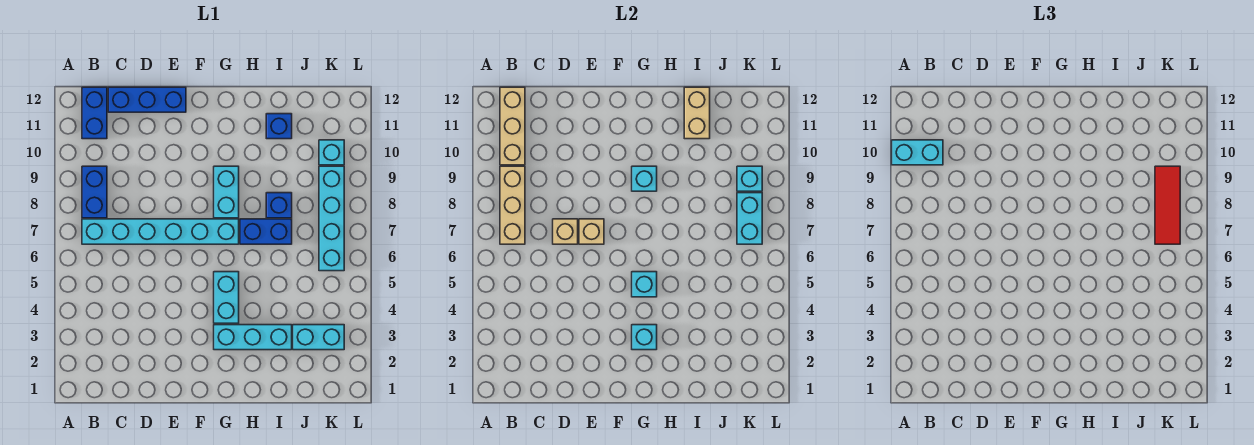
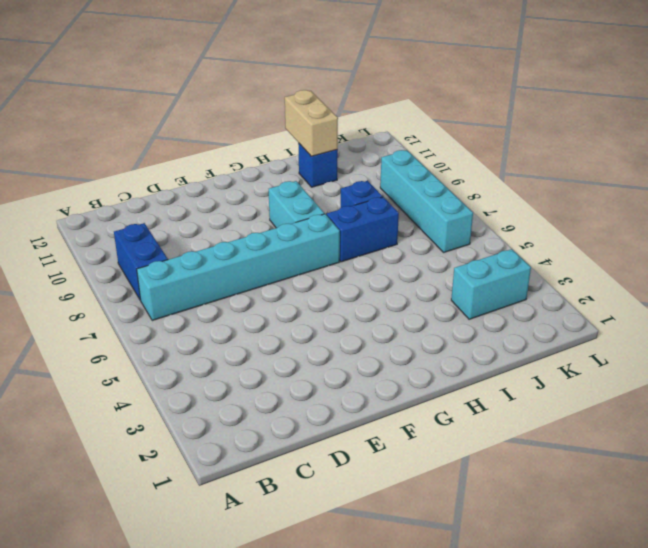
none -> blue 1x2 brick [82,87,107,139]
none -> blue 1x3 brick [108,87,186,112]
none -> cyan 1x3 brick [214,325,292,350]

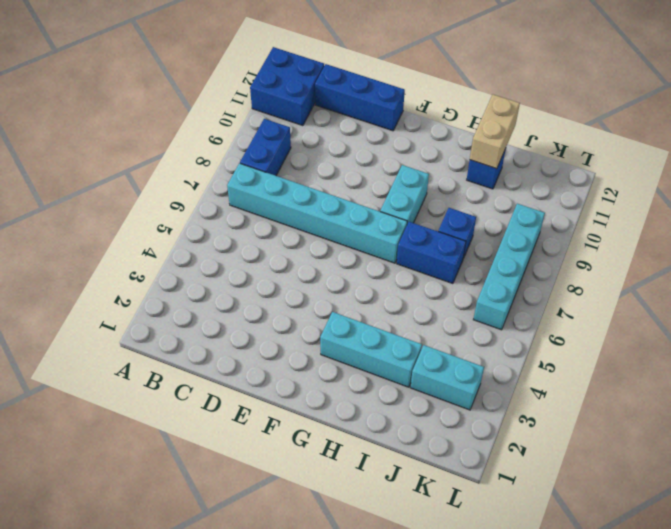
blue 2x2 brick [250,47,324,126] -> blue 1x2 brick [82,87,107,139]
none -> cyan 1x2 brick [214,272,239,323]
none -> cyan 1x1 brick [319,140,344,165]
none -> tan 1x3 brick [500,166,525,244]

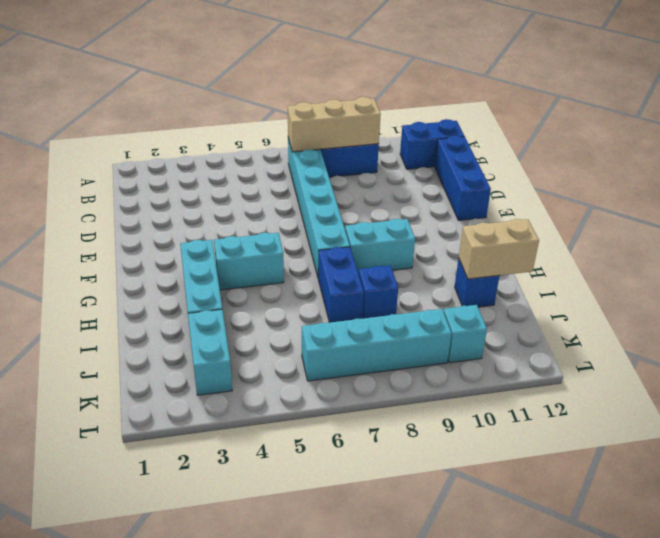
none -> tan 1x3 brick [500,87,525,165]
none -> tan 1x1 brick [553,219,578,244]
none -> tan 1x1 brick [579,219,604,244]

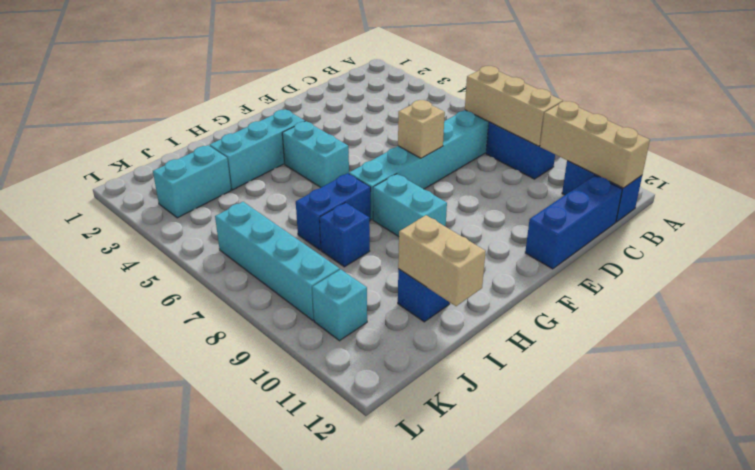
none -> tan 1x1 brick [553,219,578,244]
none -> cyan 1x1 brick [632,325,657,350]
none -> cyan 1x1 brick [632,272,657,297]

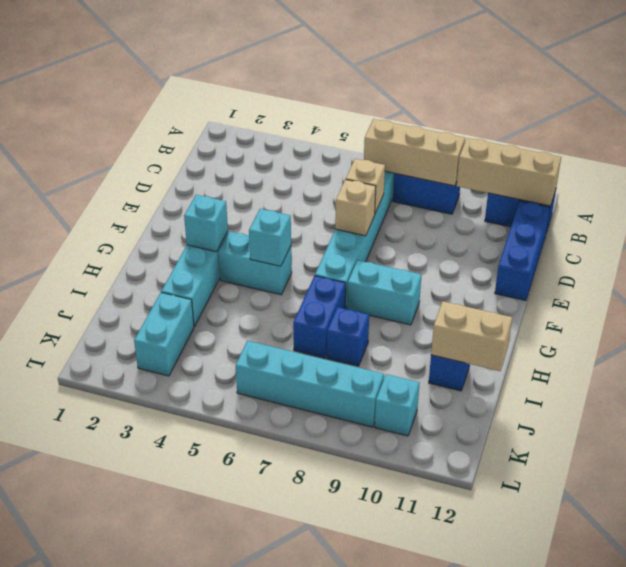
none -> cyan 1x1 brick [632,166,657,191]
none -> cyan 1x2 brick [737,193,762,244]
none -> cyan 1x1 brick [737,166,762,191]

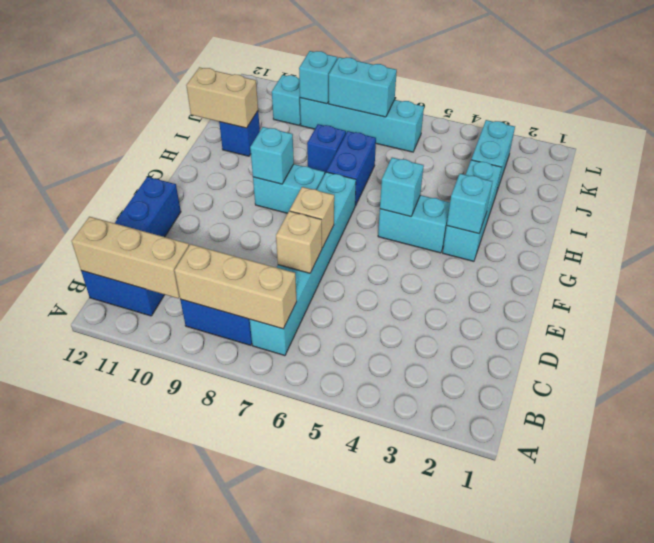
none -> cyan 1x2 brick [892,140,943,165]
none -> red 1x3 tile [1155,166,1180,244]

